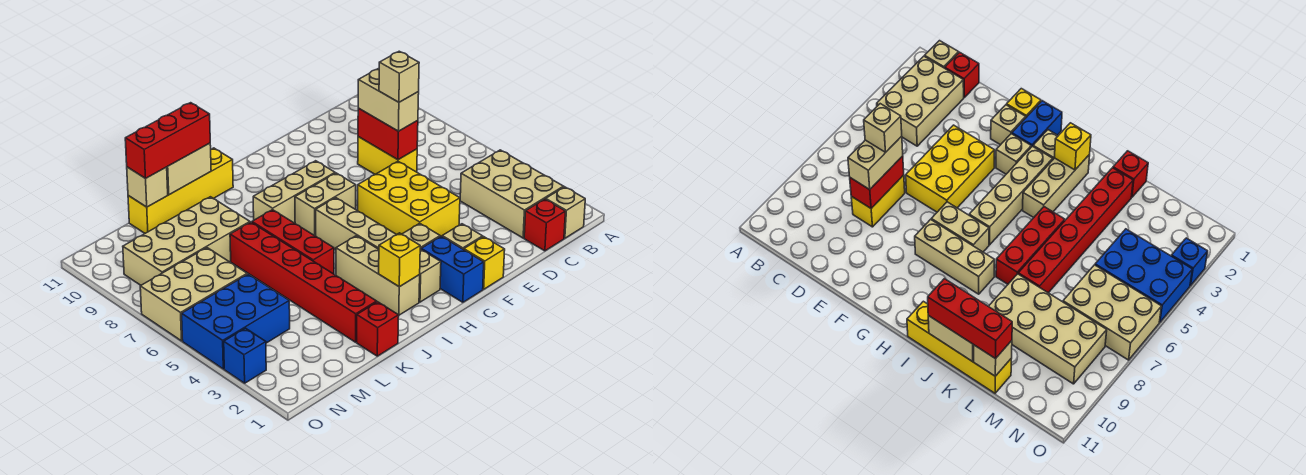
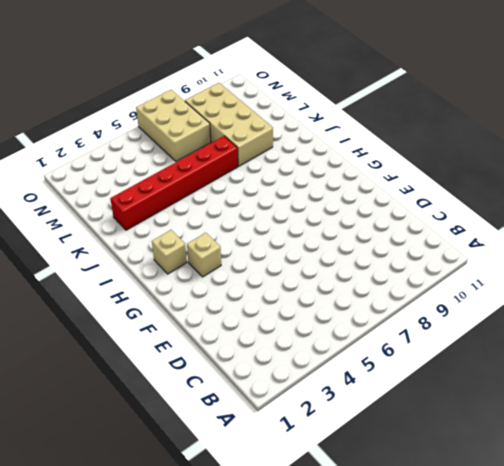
none -> tan 1x1 brick [546,187,585,238]
none -> tan 2x3 brick [460,150,563,238]
none -> red 1x1 brick [524,199,566,251]

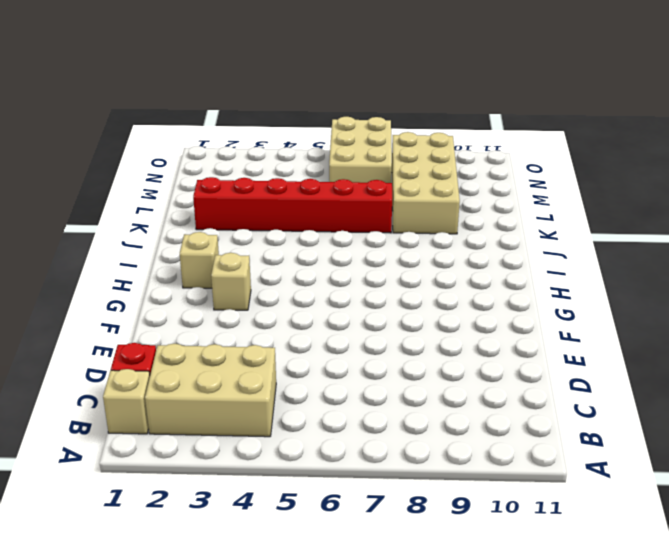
none -> yellow 1x2 brick [358,137,417,174]
none -> yellow 2x3 brick [357,162,460,237]
none -> yellow 1x1 brick [464,237,505,289]

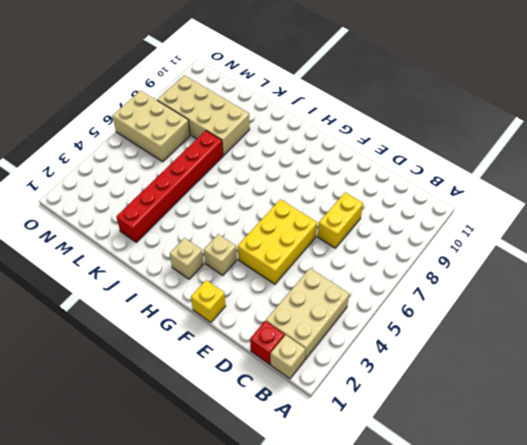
none -> tan 1x1 brick [442,224,483,250]
none -> blue 1x2 brick [421,236,484,302]
none -> tan 1x2 brick [295,173,356,236]

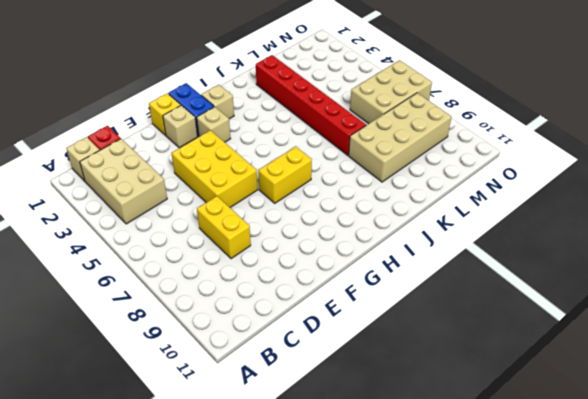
yellow 1x2 brick [258,147,312,203] -> tan 1x2 brick [295,173,356,236]
none -> tan 1x3 brick [253,161,335,223]
none -> tan 1x4 brick [316,198,396,250]
none -> tan 1x3 brick [336,236,420,315]

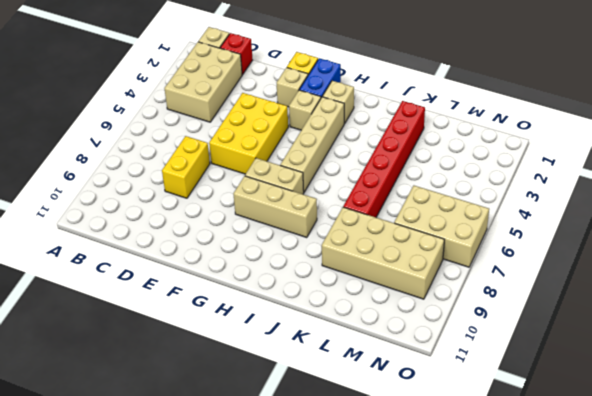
none -> tan 1x3 brick [336,236,420,315]
none -> yellow 1x4 brick [128,148,233,233]
none -> red 1x3 brick [252,210,334,274]

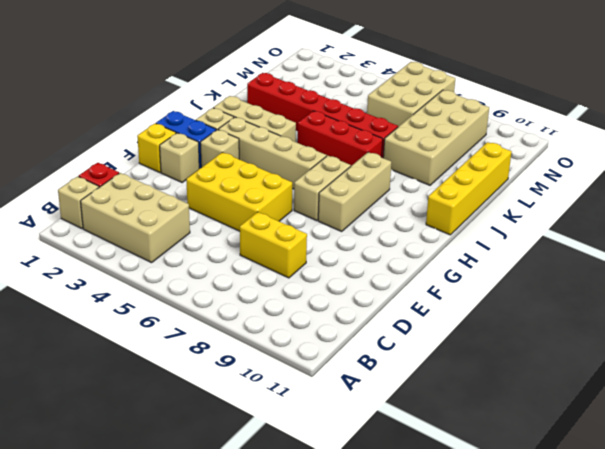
none -> red 1x1 brick [357,302,399,356]
none -> blue 2x3 brick [182,274,290,369]
none -> blue 1x1 brick [224,328,266,383]

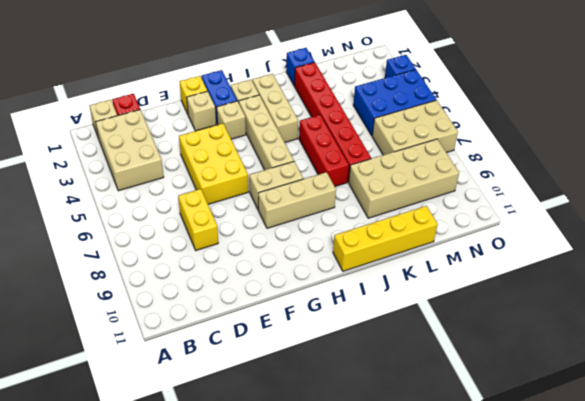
blue 1x1 brick [286,48,314,85] -> red 1x1 brick [357,302,399,356]
none -> red 1x2 brick [358,108,418,160]
none -> yellow 1x1 brick [379,233,420,287]
none -> tan 1x2 brick [167,143,211,195]

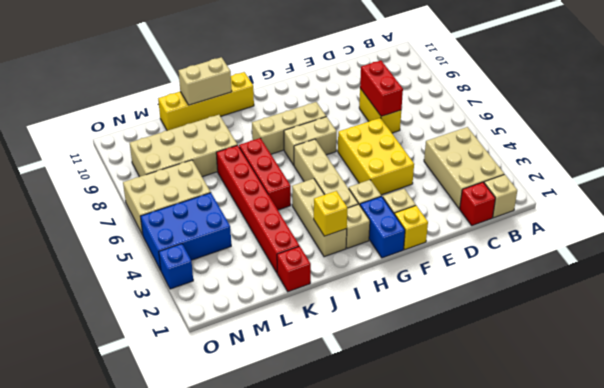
none -> tan 1x1 brick [127,167,168,207]
none -> tan 1x2 brick [358,69,419,131]
none -> red 1x3 brick [125,103,210,178]

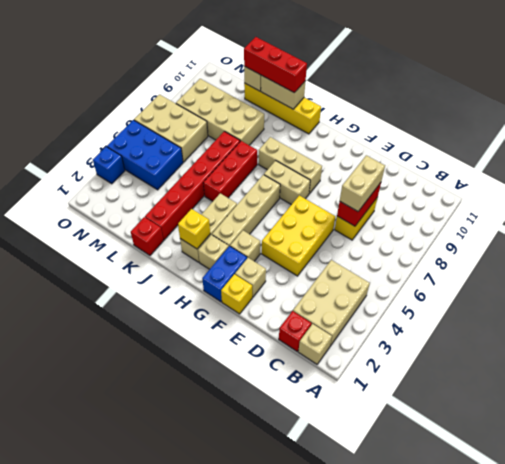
none -> tan 1x1 brick [379,51,419,102]

